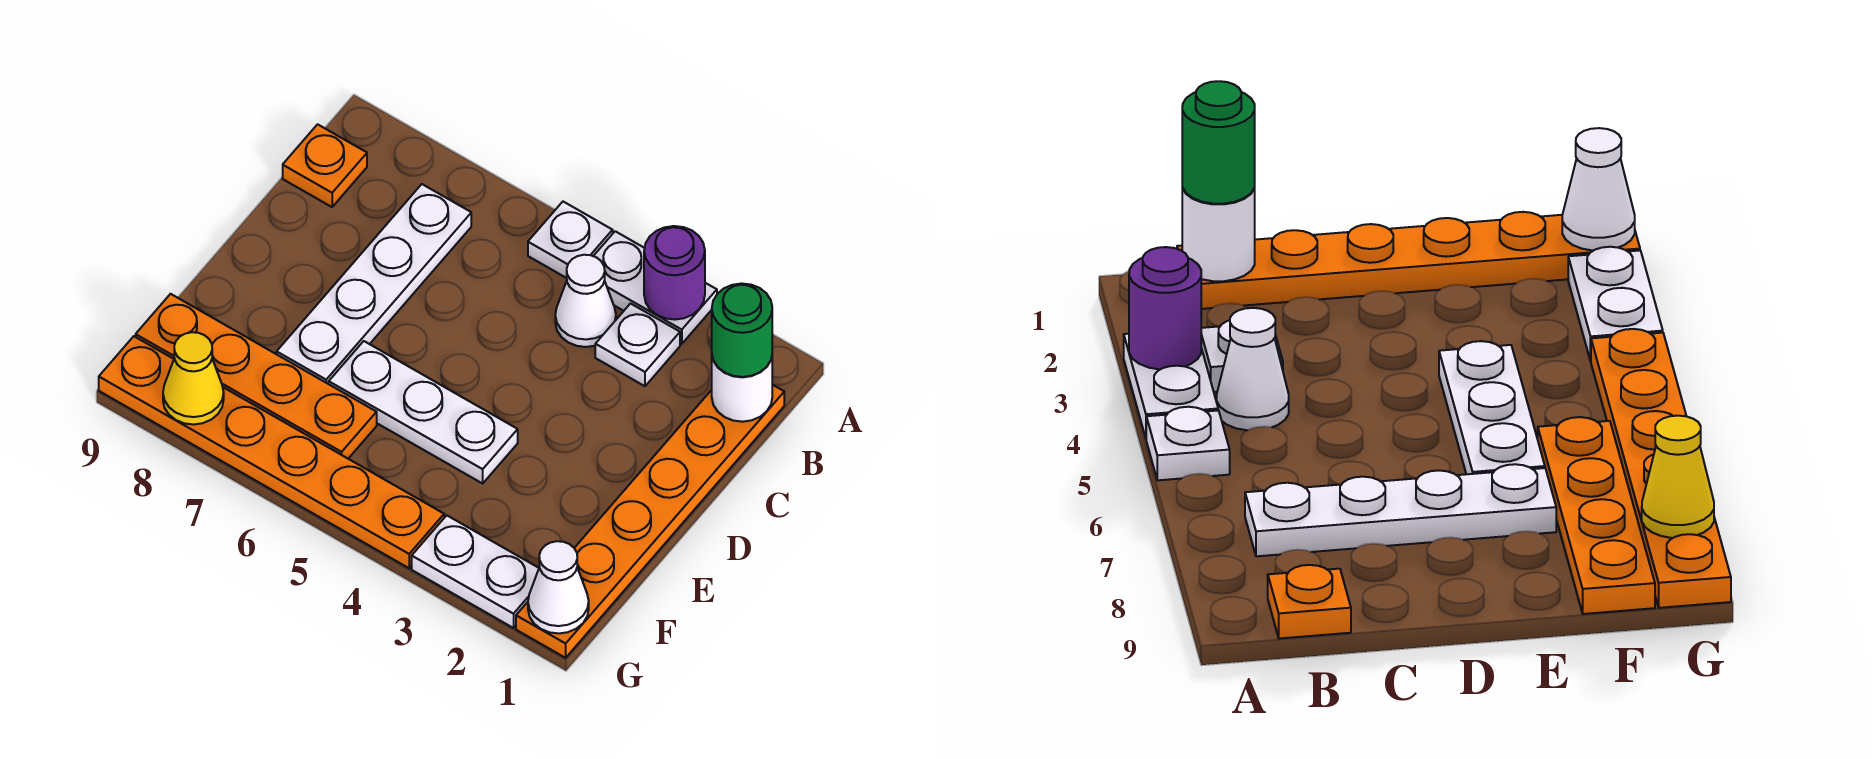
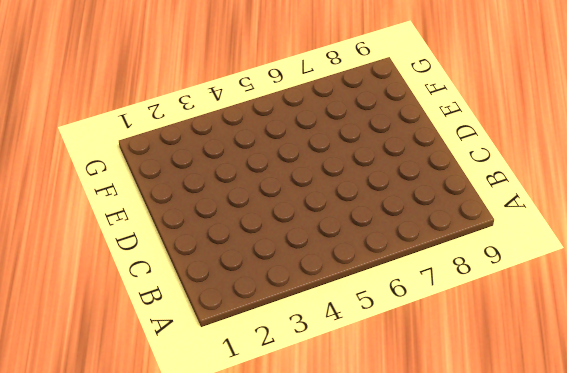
none -> white 1x2 plate [594,231,717,344]
none -> white 1x1 plate [528,202,613,278]
none -> orange 1x6 plate [516,385,784,658]

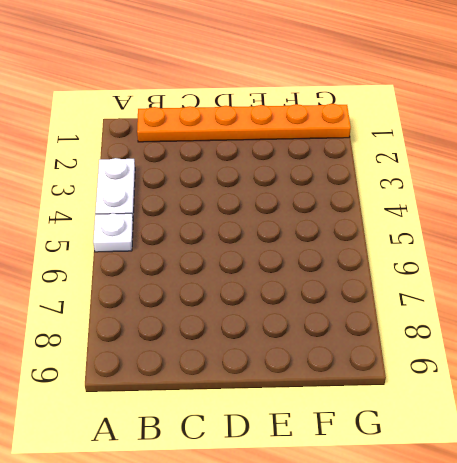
none -> white 1x1 plate [595,304,680,386]
none -> white 1x1 cone [555,255,616,347]
none -> white 1x4 plate [277,184,471,384]

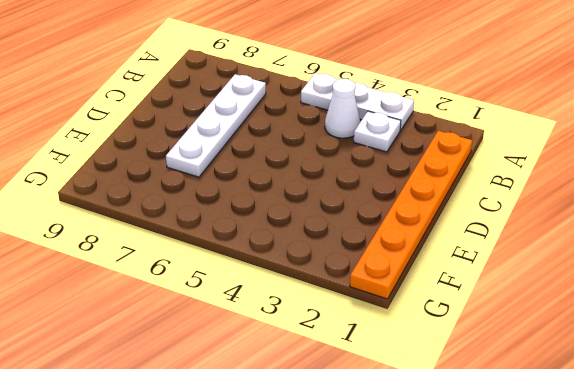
none -> orange 1x1 plate [283,124,367,207]
none -> white 1x3 plate [329,341,518,483]
none -> orange 1x4 plate [136,294,377,459]

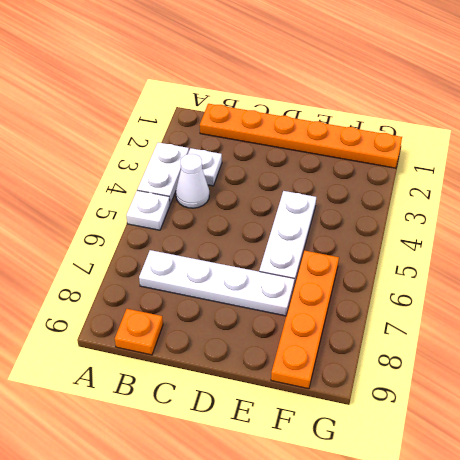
none -> white 1x2 plate [412,515,539,628]
none -> orange 1x6 plate [99,336,444,568]
none -> purple 1x1 round brick [644,226,705,320]

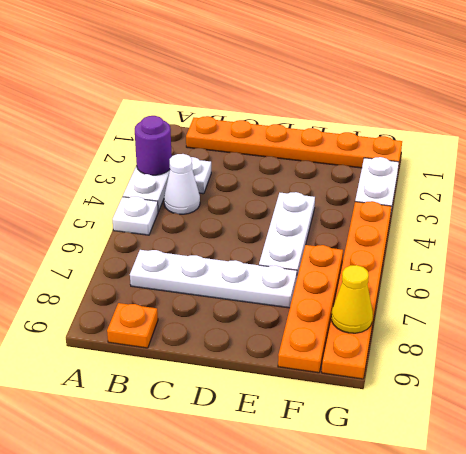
none -> white 1x1 round brick [712,357,772,422]
none -> white 1x1 cone [528,541,589,633]
none -> green 1x1 round brick [712,283,772,377]

